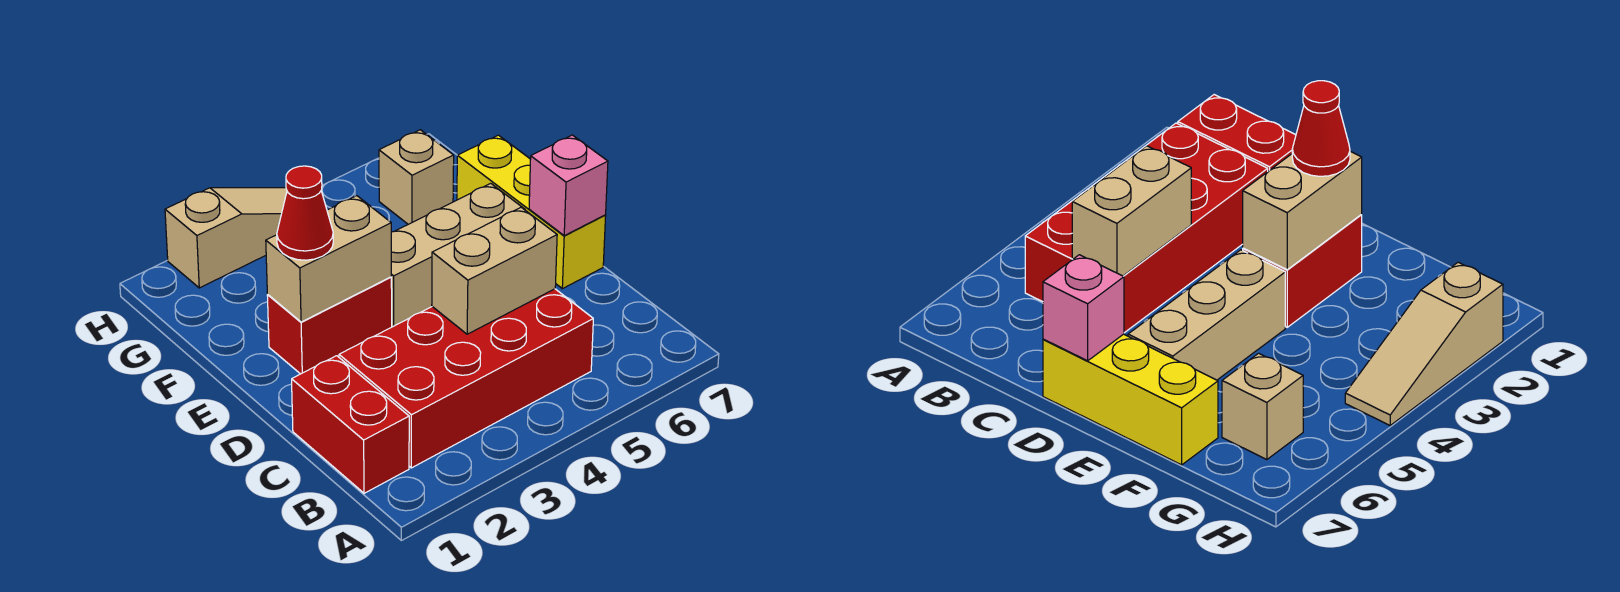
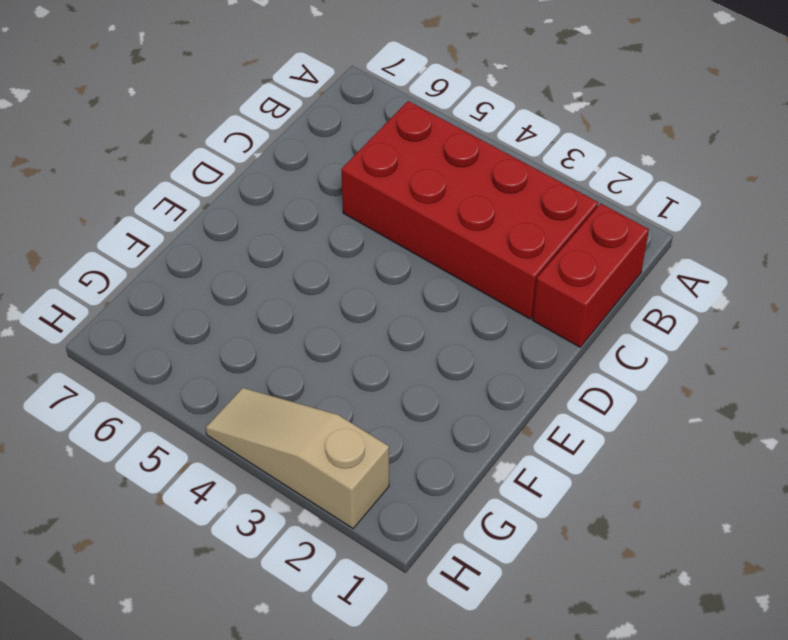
none -> yellow 1x3 brick [457,135,606,289]
none -> red 1x2 brick [267,277,392,374]

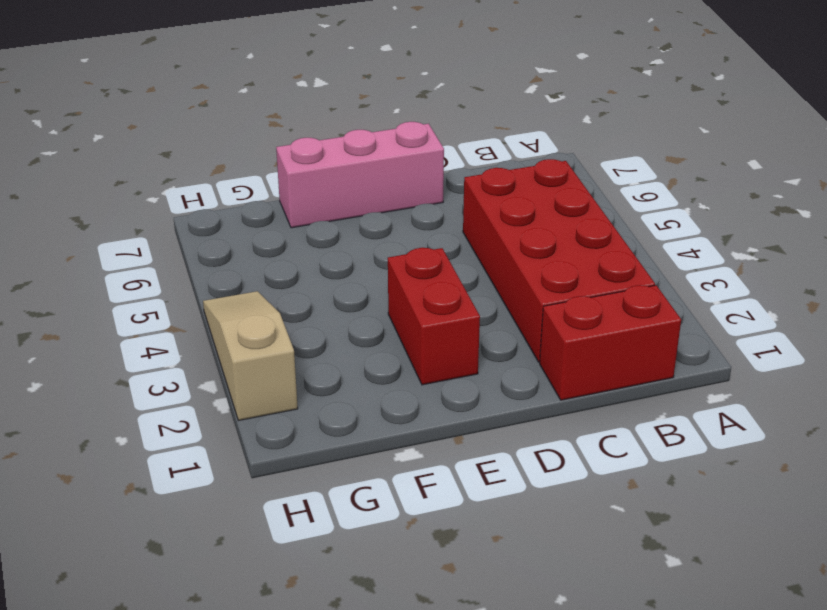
pink 1x3 brick [276,122,444,228] -> yellow 1x3 brick [457,135,606,289]
none -> tan 1x3 brick [391,183,525,327]
none -> tan 1x1 brick [379,130,454,224]

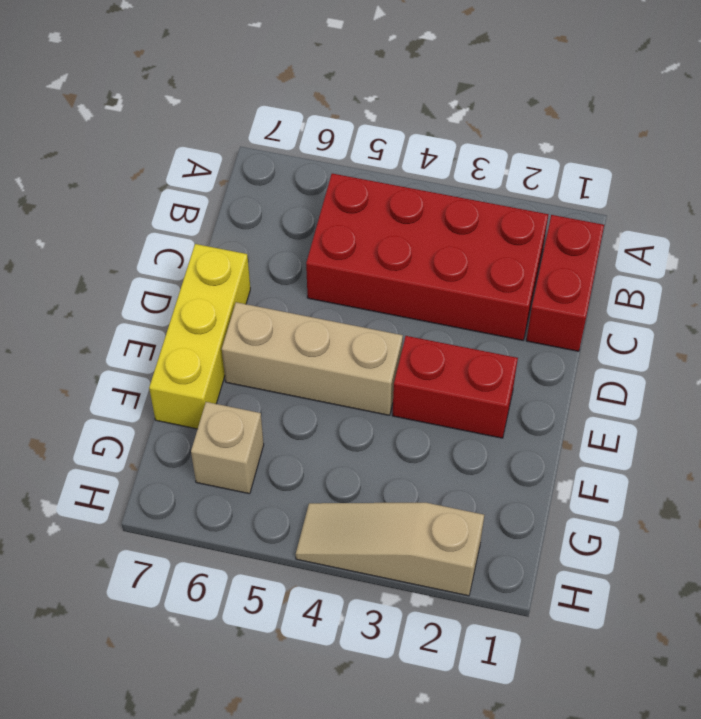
none -> tan 1x2 brick [432,207,557,334]
none -> pink 1x1 brick [529,135,608,236]

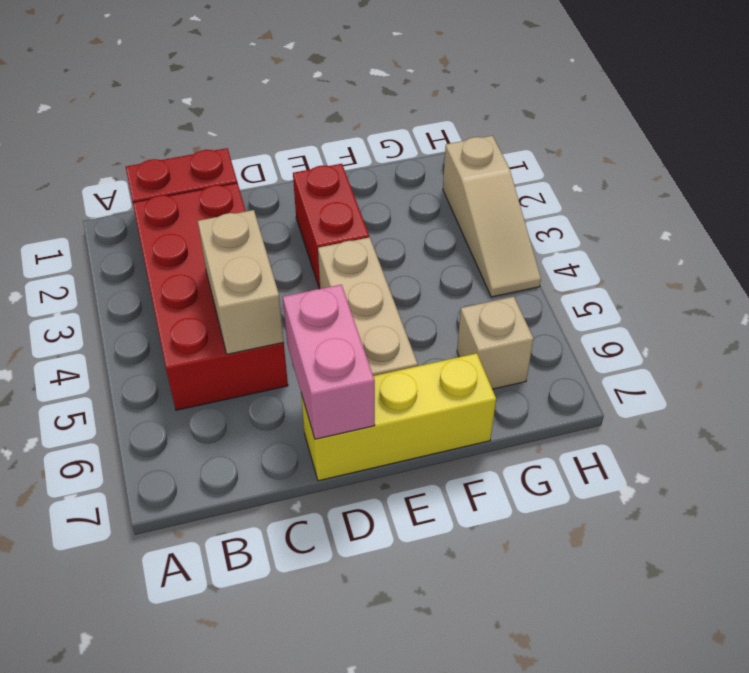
pink 1x2 brick [283,285,375,439] -> pink 1x1 brick [529,135,608,236]
none -> tan 1x2 brick [266,196,391,322]
none -> red 1x1 cone [277,166,333,260]

